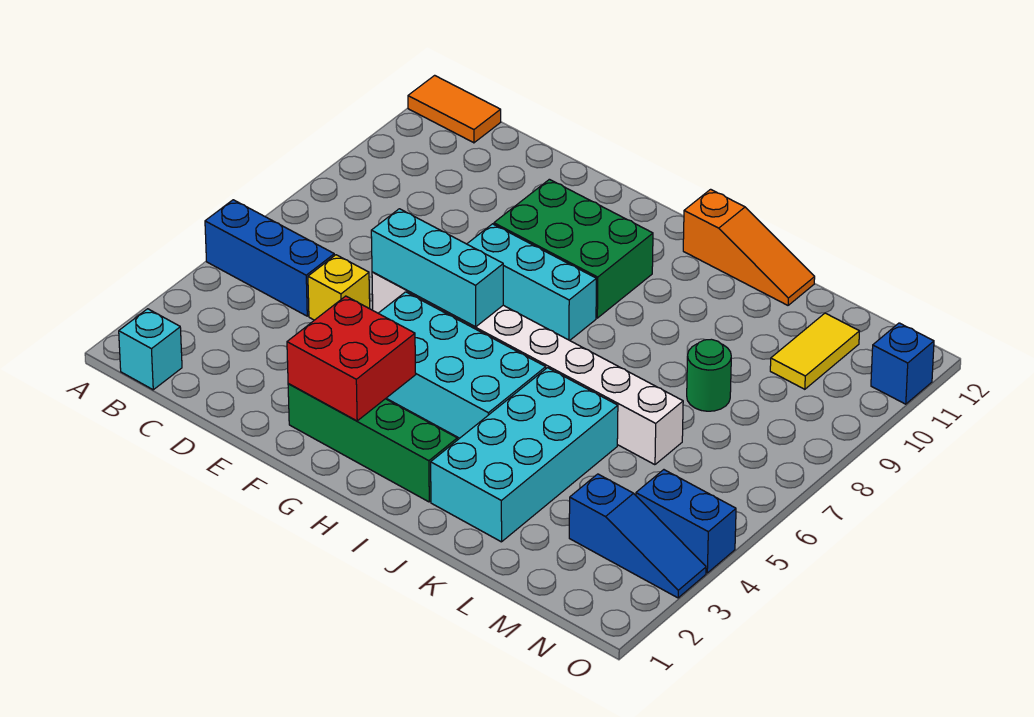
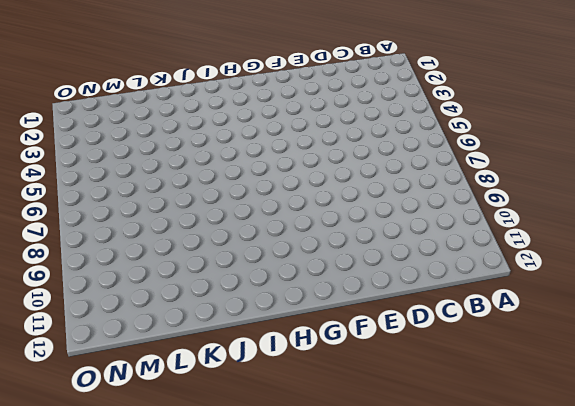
none -> blue 1x3 brick [205,200,334,316]
none -> orange 1x2 tile [408,75,501,143]
none -> cyan 1x1 brick [119,309,182,390]

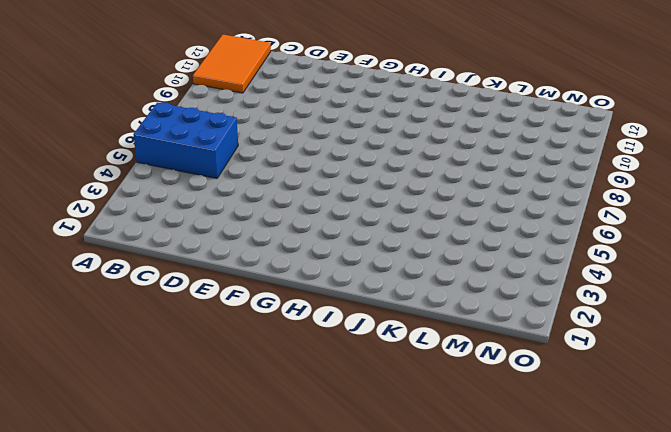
blue 2x3 brick [133,102,238,178] -> blue 1x3 brick [205,200,334,316]
orange 2x3 tile [193,35,271,93] -> orange 1x2 tile [408,75,501,143]
none -> cyan 1x1 brick [119,309,182,390]
none -> yellow 1x1 brick [308,255,370,320]
none -> white 1x8 brick [372,272,683,465]

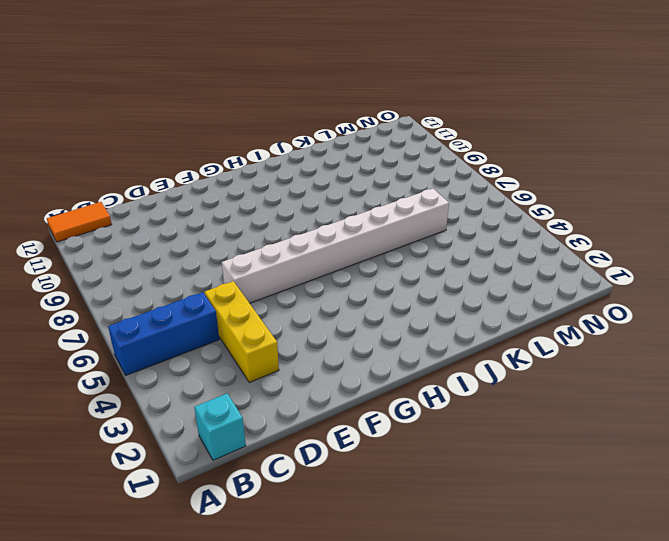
yellow 1x3 brick [205,281,279,382] -> yellow 1x1 brick [308,255,370,320]
none -> green 1x4 brick [288,384,457,502]
none -> cyan 2x4 brick [378,292,546,438]
none -> cyan 1x3 brick [467,224,596,340]

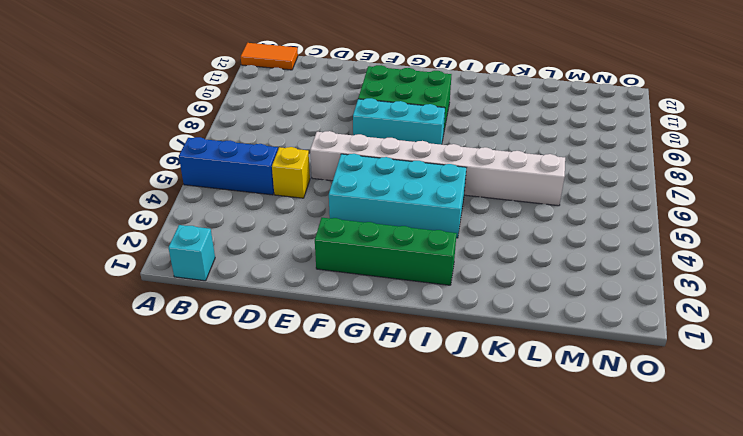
none -> orange 1x3 slope [683,189,815,305]
none -> cyan 2x4 brick [431,368,618,542]
none -> green 1x1 round brick [687,339,731,411]

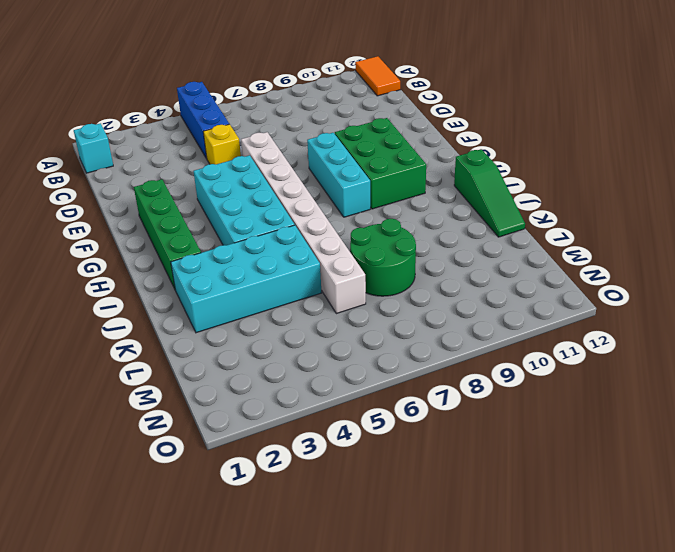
green 1x3 slope [454,149,525,237] -> orange 1x3 slope [683,189,815,305]
green 2x2 round brick [350,219,416,296] -> green 1x1 round brick [687,339,731,411]
none -> blue 1x3 slope [569,474,706,598]
none -> yellow 1x2 tile [770,313,860,389]
none -> blue 1x2 brick [636,470,736,573]

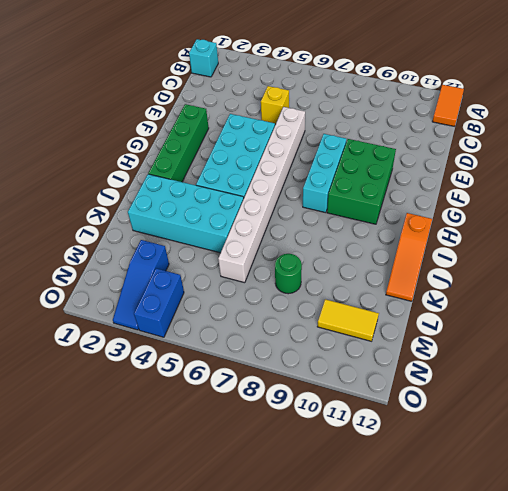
none -> blue 1x3 brick [205,200,334,316]
none -> blue 1x1 brick [871,323,934,404]
none -> cyan 1x3 brick [371,209,503,327]

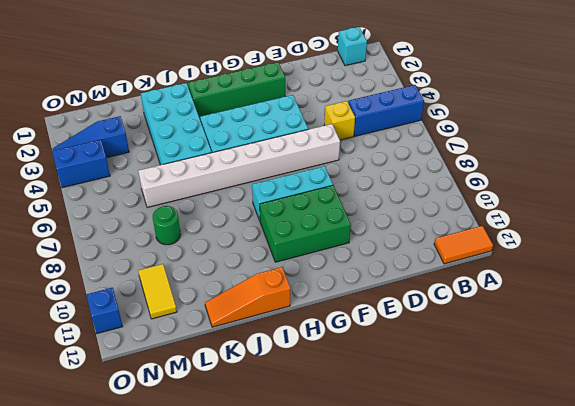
none -> cyan 1x3 brick [371,209,503,327]
none -> red 2x2 brick [287,296,416,421]

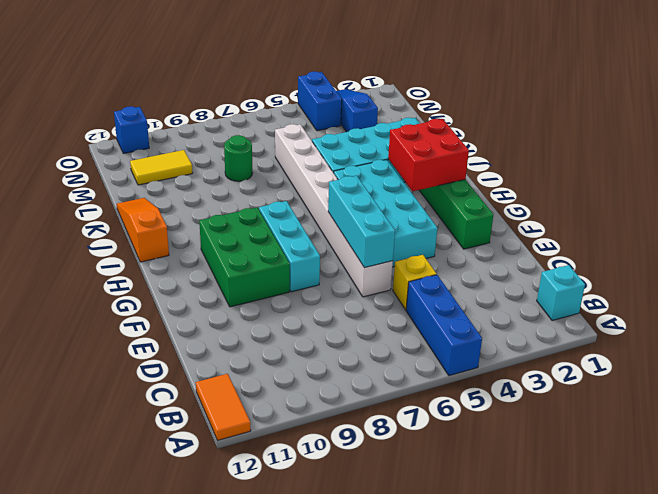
red 2x2 brick [388,119,469,191] -> red 2x2 brick moved to [287,296,416,421]

